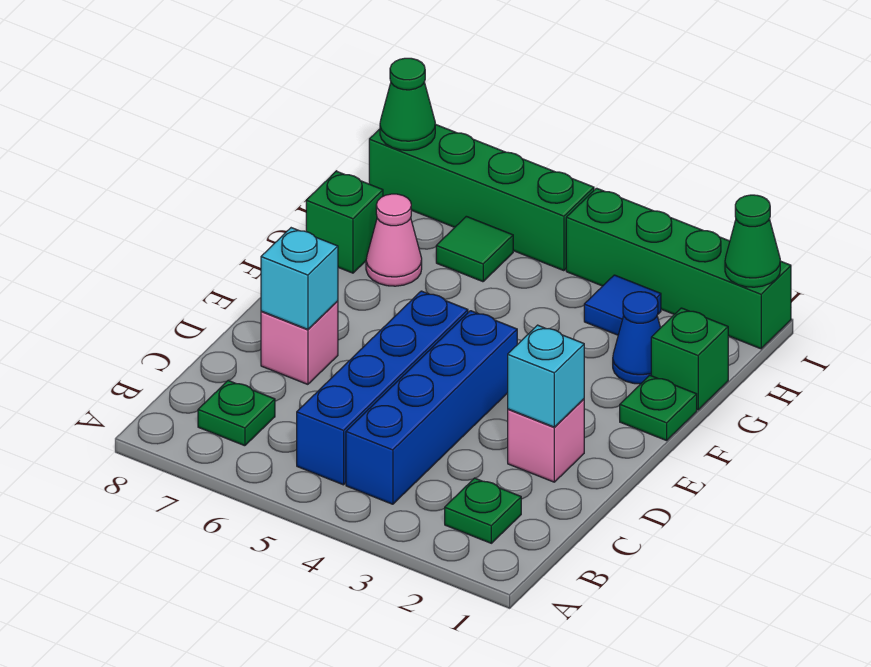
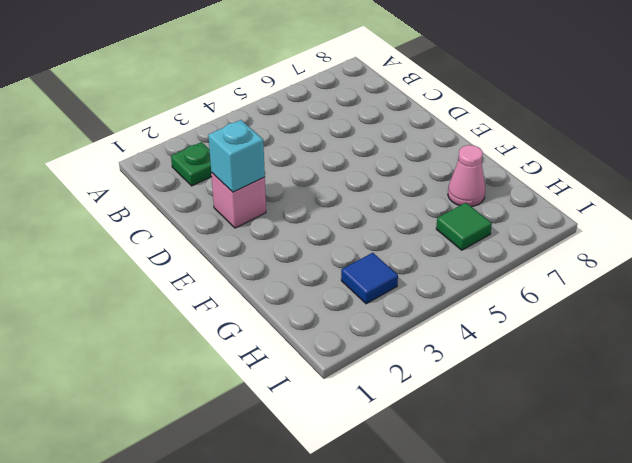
none -> blue 1x4 brick [346,311,517,504]
none -> blue 1x4 brick [297,291,468,485]
none -> green 1x1 plate [198,381,275,446]

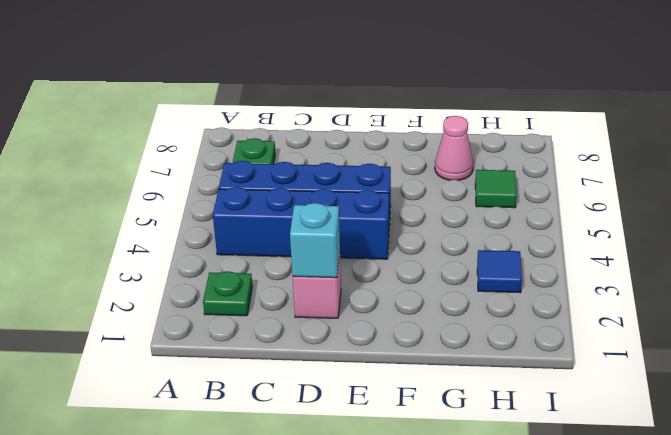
none -> pink 1x1 brick [261,301,338,384]
none -> green 1x1 plate [620,375,697,441]
none -> green 1x1 brick [651,308,728,410]

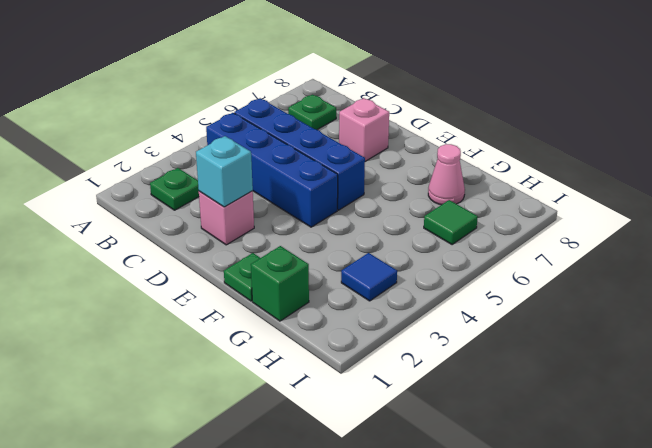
none -> blue 1x1 cone [613,292,660,384]
none -> green 1x1 brick [306,171,383,273]
none -> green 1x4 brick [566,188,791,349]

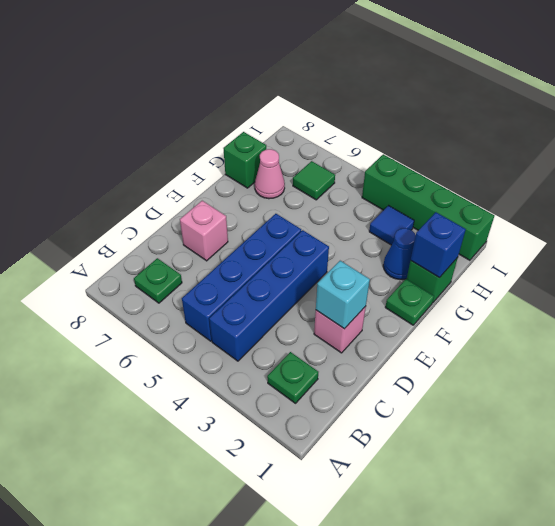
blue 1x1 brick [411,212,466,278] -> none
none -> green 1x4 brick [369,124,594,271]
none -> cyan 1x1 brick [261,228,338,329]
none -> green 1x1 cone [725,195,780,287]

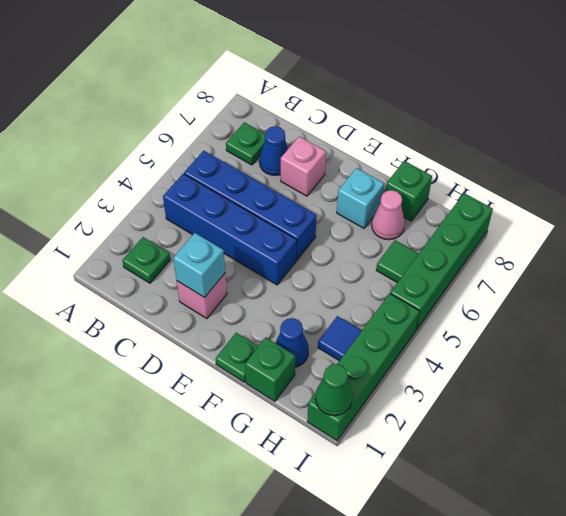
blue 1x1 cone [259,126,288,176] -> none
cyan 1x1 brick [337,168,384,228] -> cyan 1x1 brick moved to [261,228,338,329]
none -> green 1x1 cone [380,58,435,150]

